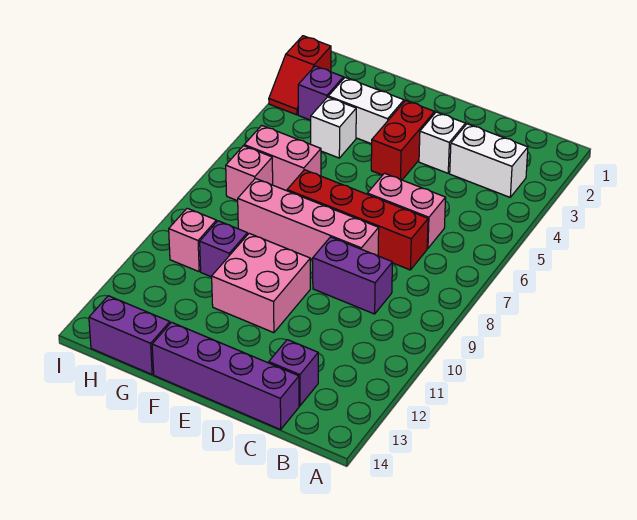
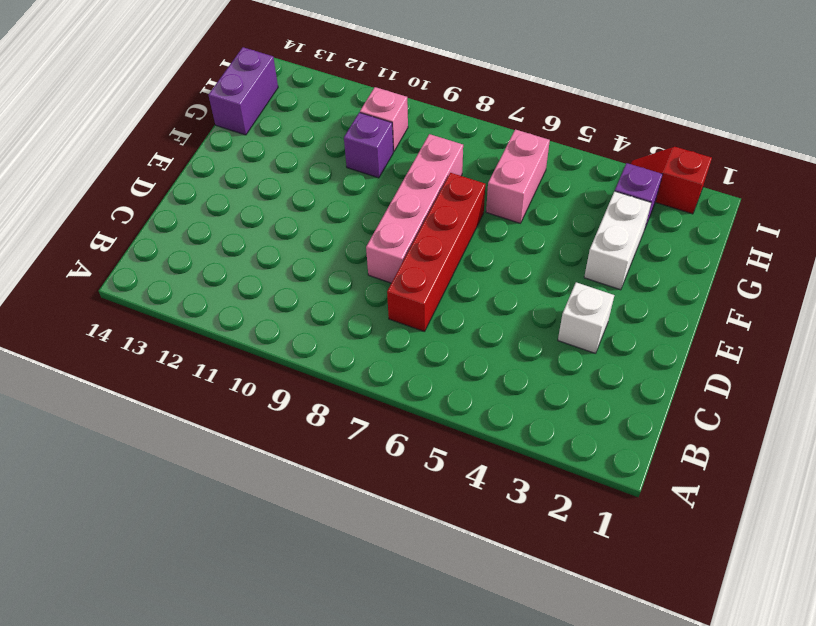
none -> white 1x2 brick [450,124,528,197]
none -> pink 1x2 brick [367,173,446,248]
none -> purple 1x2 brick [313,237,392,314]

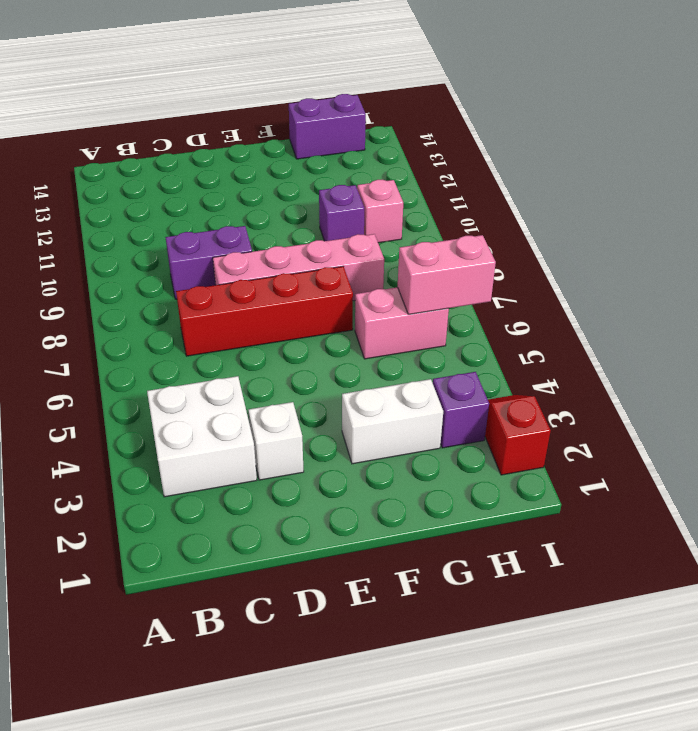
white 2x2 brick [147,376,257,497] -> white 1x2 brick [450,124,528,197]
pink 1x2 brick [398,235,496,314] -> pink 1x2 brick moved to [367,173,446,248]
none -> purple 1x1 brick [269,340,318,406]
none -> purple 1x4 brick [152,322,299,430]
none -> red 1x2 brick [371,100,435,180]

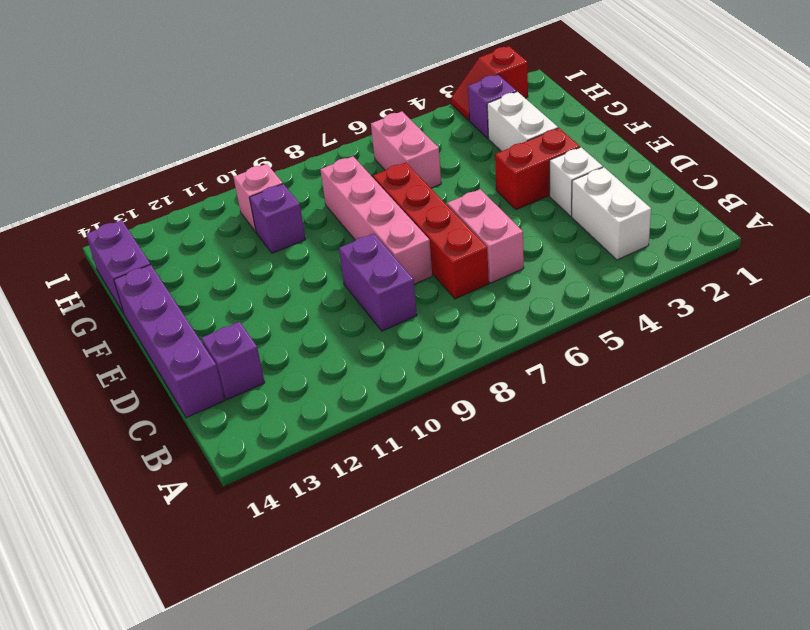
none -> pink 2x2 brick [212,233,310,333]
none -> white 1x1 brick [311,97,356,158]
none -> pink 1x1 brick [226,146,273,201]

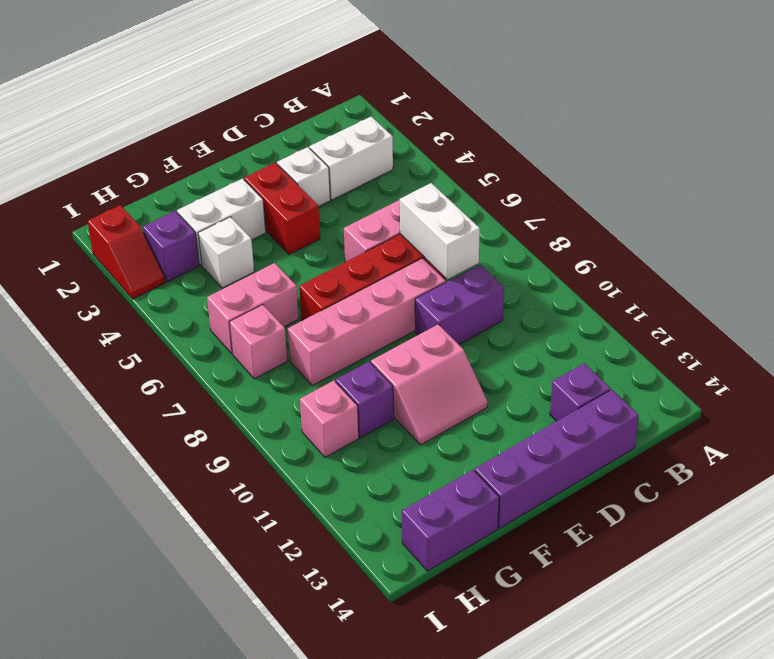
white 1x2 brick [400,183,480,279] -> none
pink 2x2 slope [371,324,488,445] -> pink 2x2 brick [212,233,310,333]

